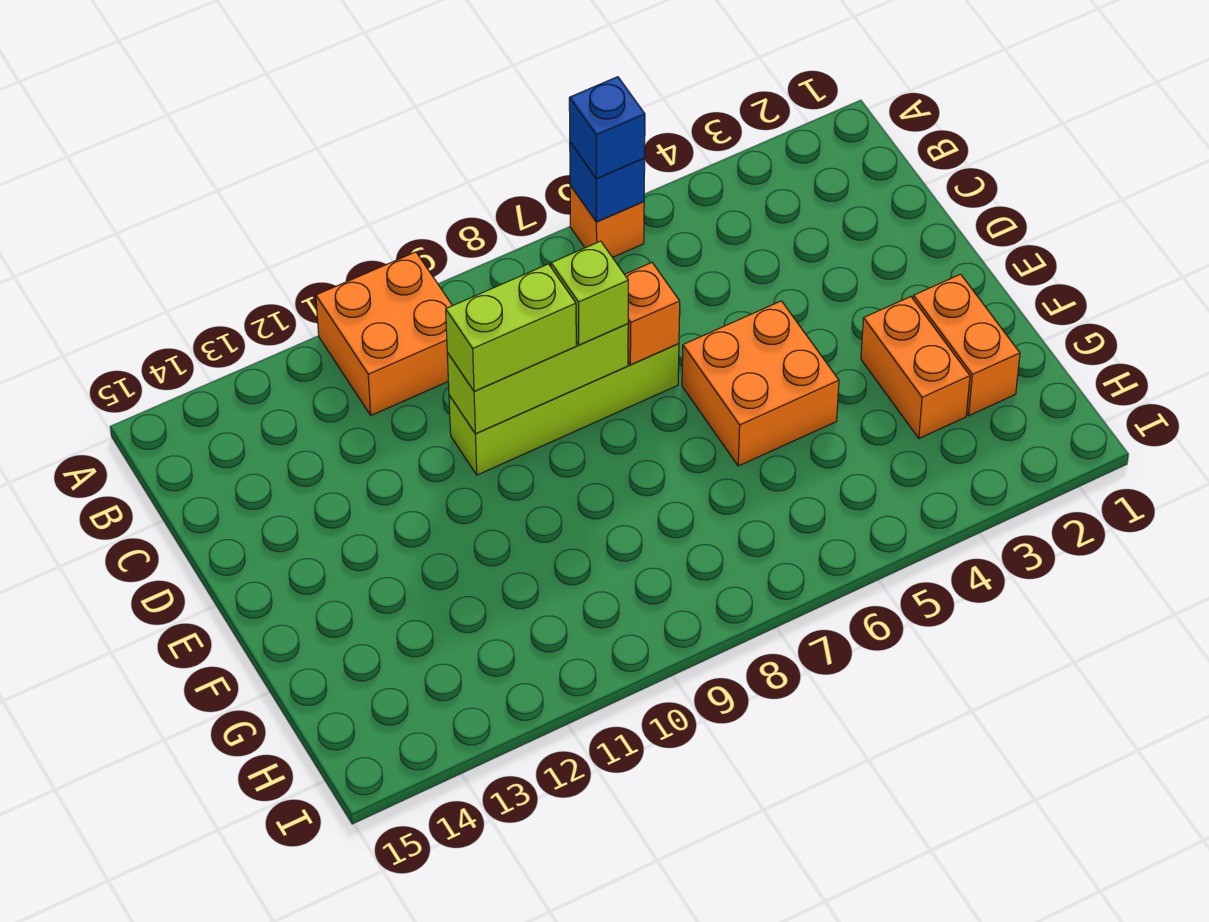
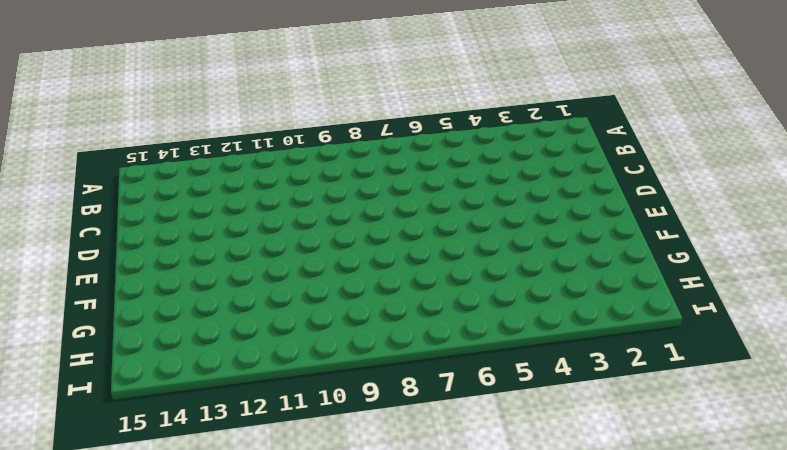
none -> orange 1x1 brick [570,185,644,257]
none -> orange 2x2 brick [316,252,452,415]
none -> lime 1x4 brick [449,344,679,475]

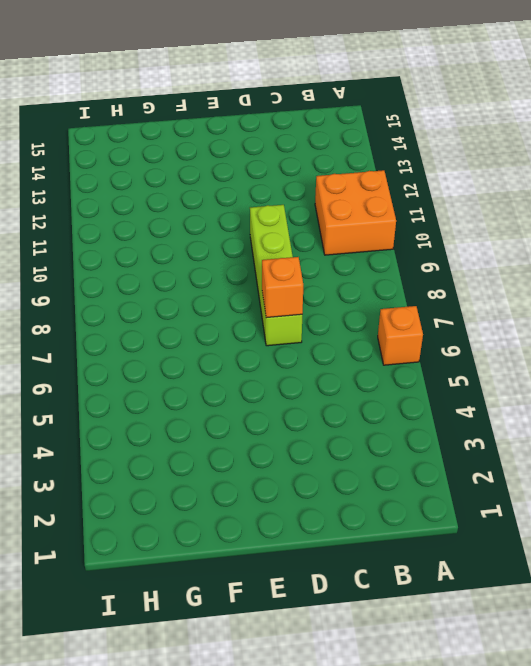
none -> orange 2x2 brick [682,301,839,466]
none -> orange 1x2 brick [913,274,1020,416]
none -> orange 1x2 brick [861,297,970,438]

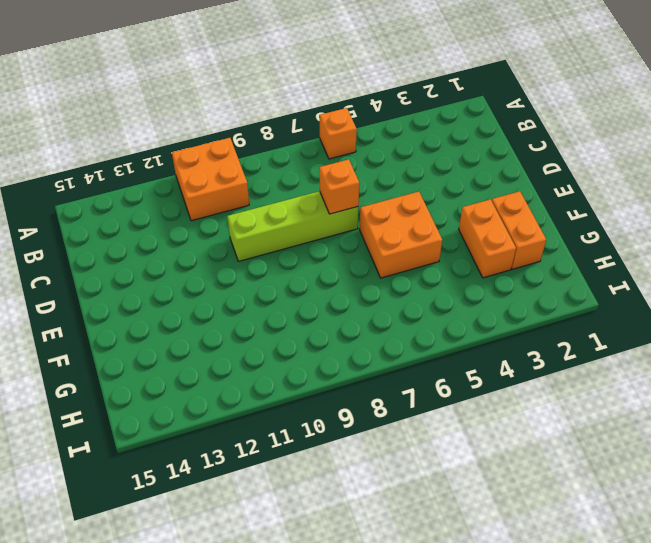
none -> blue 1x1 brick [570,142,645,222]
none -> lime 1x3 brick [447,324,628,434]
none -> blue 1x1 brick [569,77,645,179]

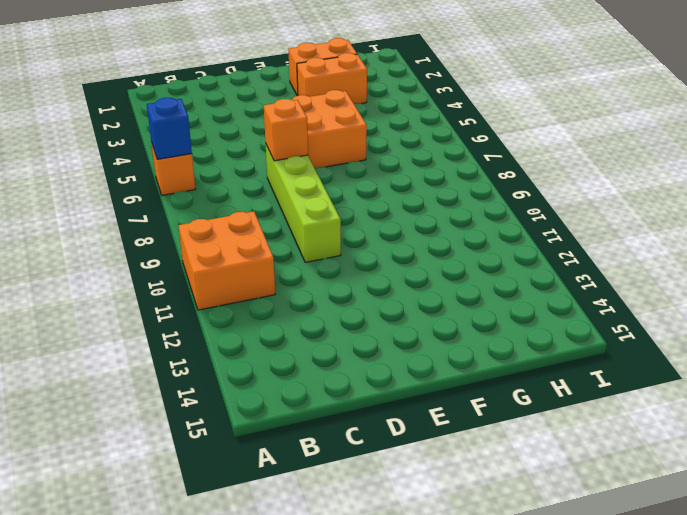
none -> lime 1x3 brick [447,324,628,434]
none -> blue 1x1 brick [569,77,645,179]
none -> lime 1x1 brick [551,241,628,345]

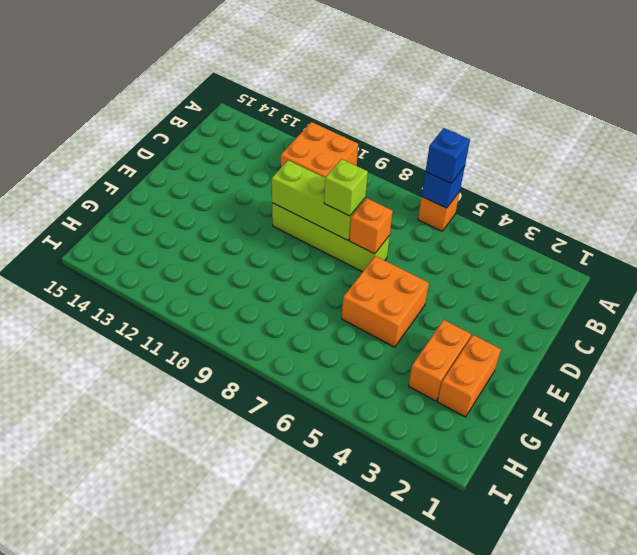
none -> lime 1x2 brick [446,264,576,391]

